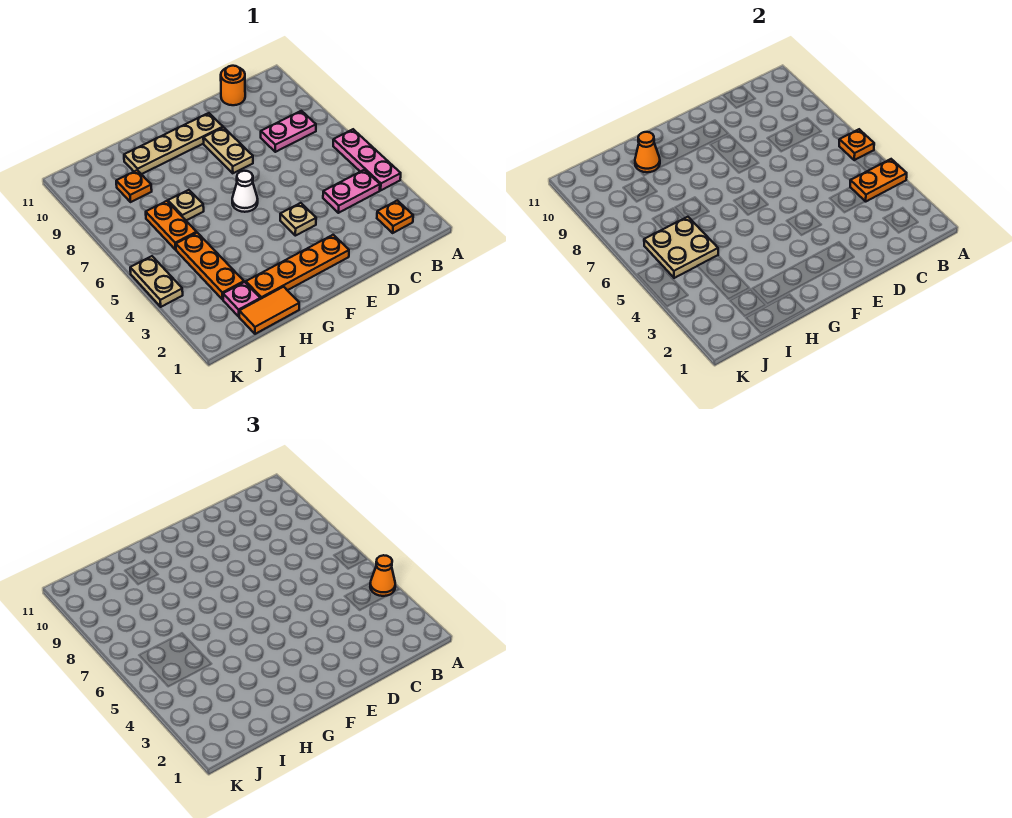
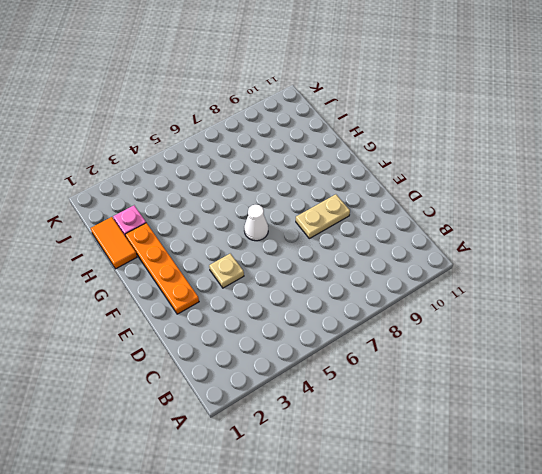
none -> pink 1x3 plate [333,129,401,190]
none -> orange 1x1 plate [377,200,413,233]
none -> pink 1x2 plate [323,170,380,213]

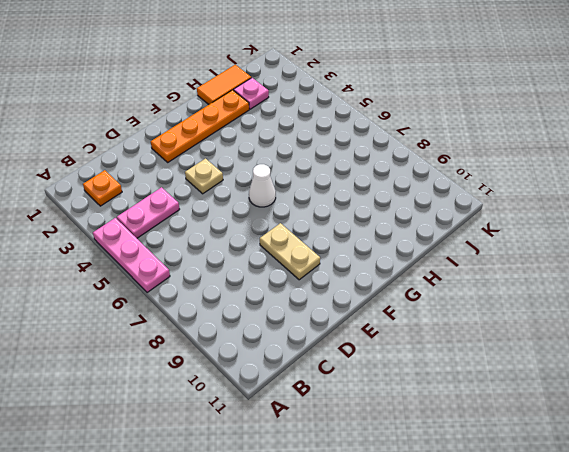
none -> pink 1x2 plate [261,111,316,152]
none -> orange 1x1 round brick [221,66,245,105]
none -> tan 1x4 plate [124,113,223,174]

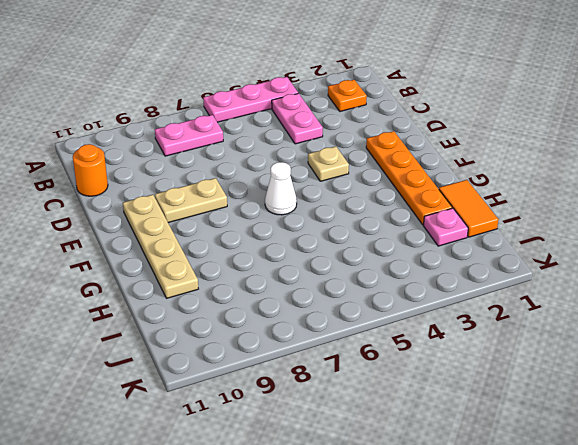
pink 1x2 plate [155,115,223,156] -> pink 1x2 plate turned to [261,111,316,152]
none -> tan 1x1 plate [168,190,204,220]
none -> orange 1x3 plate [176,233,244,300]
none -> orange 1x2 plate [146,201,197,250]

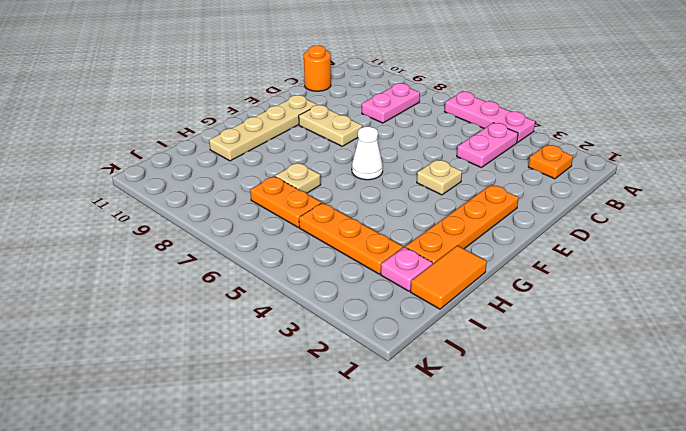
none -> orange 1x1 plate [116,170,152,202]
none -> tan 1x2 plate [130,256,183,307]
none -> orange 1x2 plate [850,159,907,202]

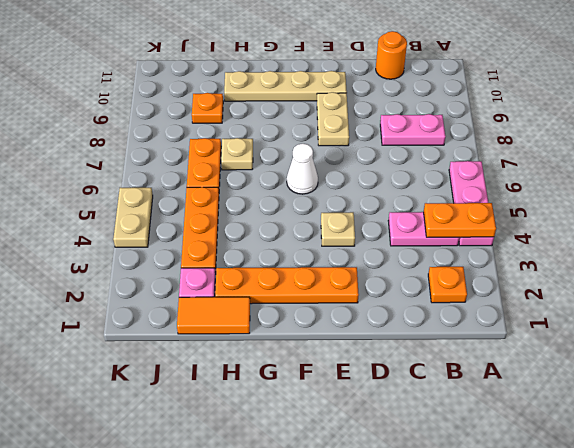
none -> orange 1x1 plate [839,129,874,160]
none -> orange 1x1 cone [635,132,660,172]
none -> tan 2x2 plate [644,217,718,278]

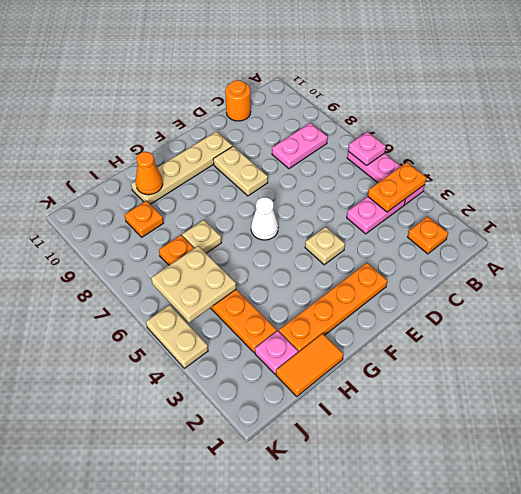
pink 1x1 plate [348,132,386,166] -> orange 1x1 plate [839,129,874,160]
none -> orange 1x1 cone [370,555,395,596]

